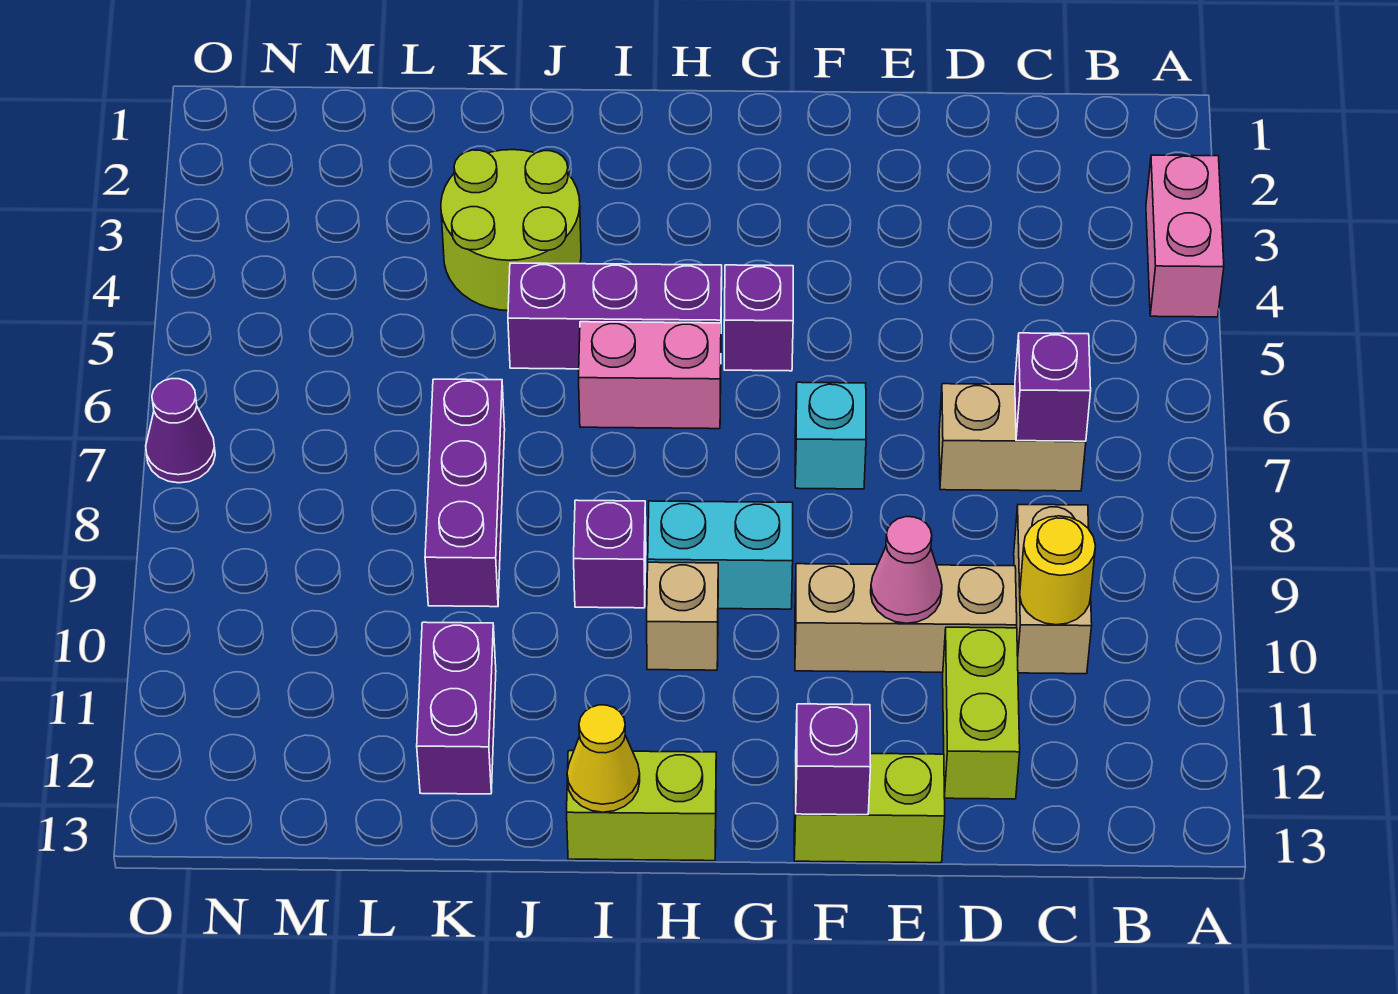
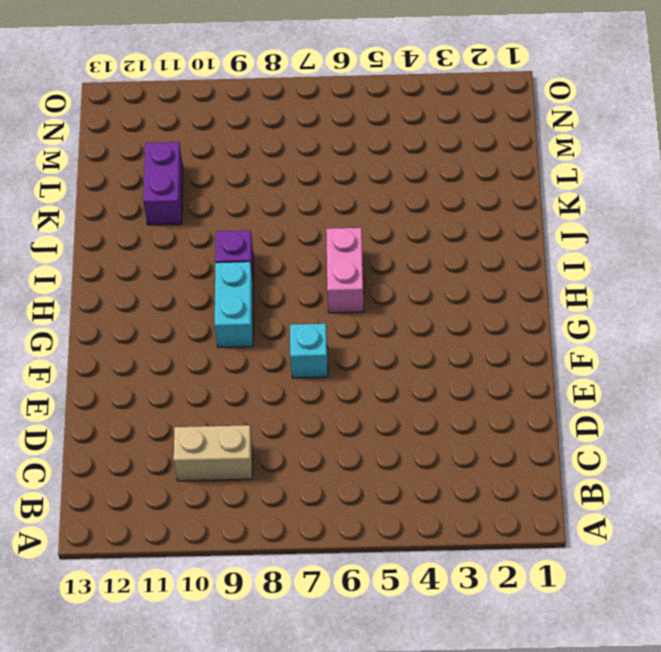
purple 1x2 brick [143,142,183,225] -> purple 1x2 brick turned to [417,622,496,794]
none -> pink 1x2 brick [1146,155,1224,317]
none -> tan 1x2 brick [939,384,1086,491]
none -> tan 1x3 brick [795,564,1017,672]

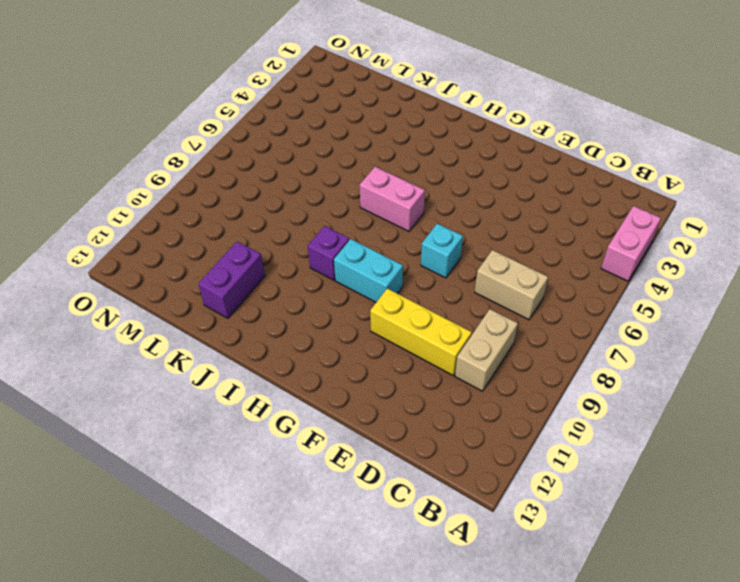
yellow 1x3 brick [370,288,472,375] -> tan 1x3 brick [795,564,1017,672]
none -> lime 1x2 brick [943,627,1020,799]
none -> lime 1x2 brick [794,754,945,863]
none -> purple 1x1 brick [724,265,793,371]

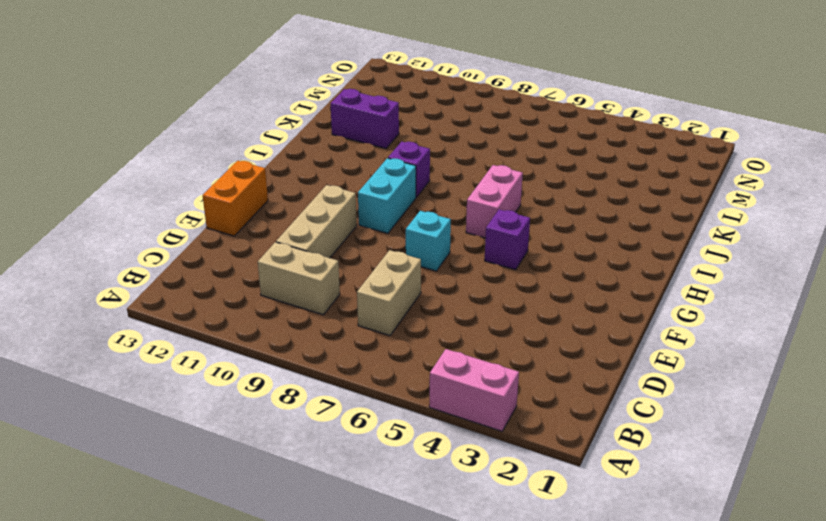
orange 1x2 brick [203,161,268,236] -> lime 1x2 brick [794,754,945,863]
none -> lime 1x2 brick [943,627,1020,799]
none -> purple 1x3 brick [508,263,722,369]
none -> tan 1x1 brick [647,562,718,670]

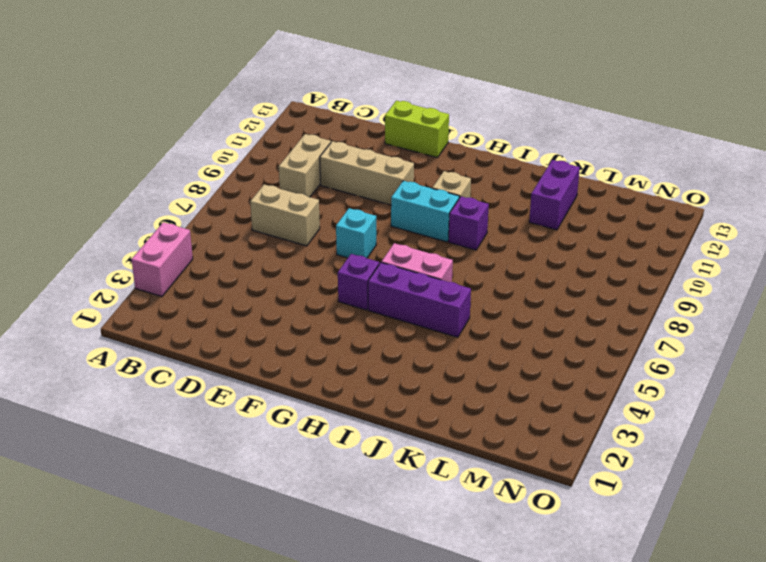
none -> lime 1x2 brick [943,627,1020,799]
none -> lime 1x2 brick [567,751,716,861]
none -> lime 2x2 round brick [441,150,581,311]

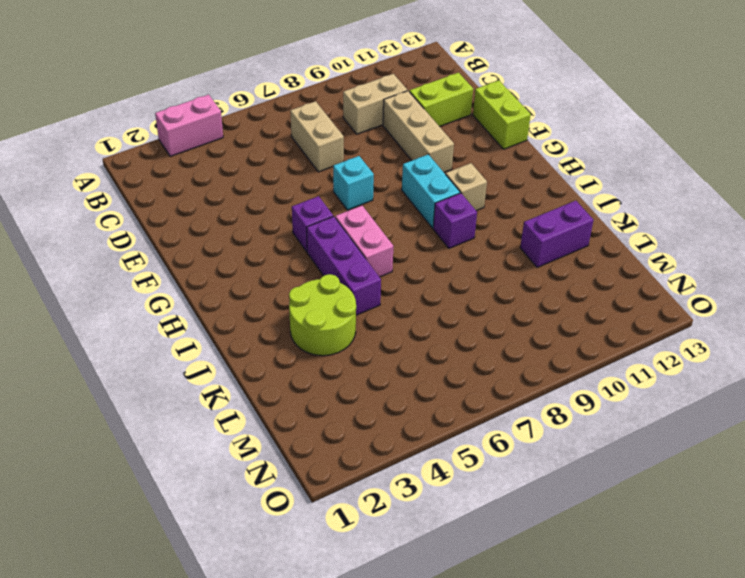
none -> lime 1x2 brick [567,751,716,861]
none -> purple 1x3 brick [425,379,505,607]
none -> purple 1x1 cone [146,379,215,483]

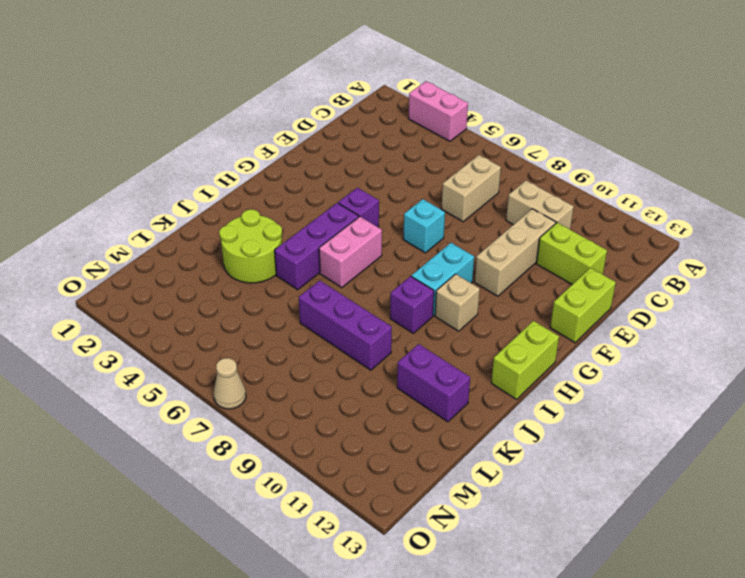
tan 1x1 cone [214,358,246,409] -> purple 1x1 cone [146,379,215,483]
none -> purple 1x1 brick [1015,333,1091,441]
none -> yellow 1x1 round brick [1020,516,1095,625]
none -> pink 1x1 cone [871,517,942,623]

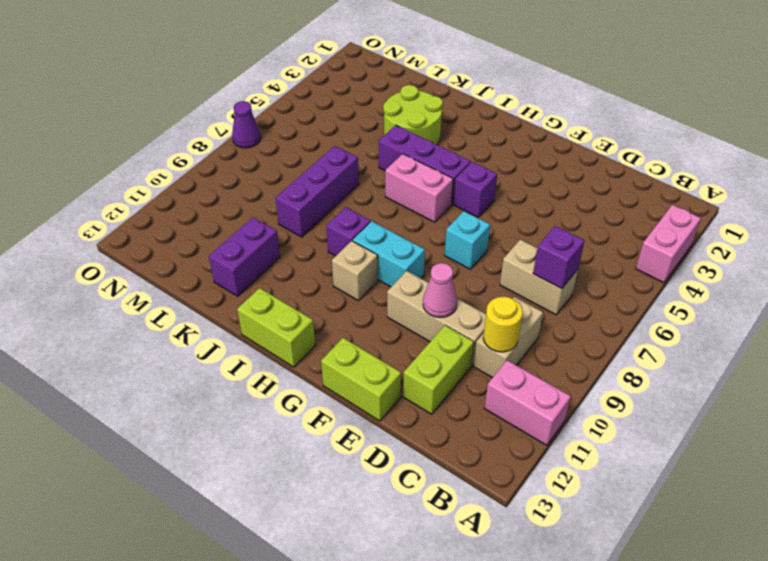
pink 1x2 brick [484,360,571,445] -> none
none -> purple 1x1 brick [796,704,871,815]
none -> yellow 1x1 cone [567,705,640,812]

